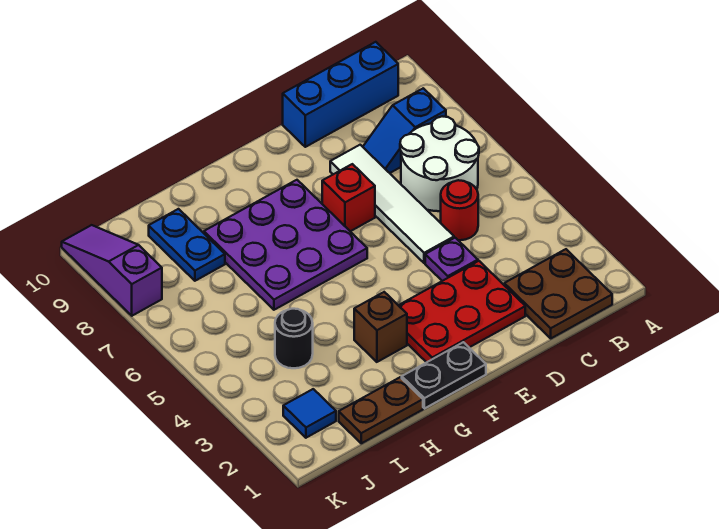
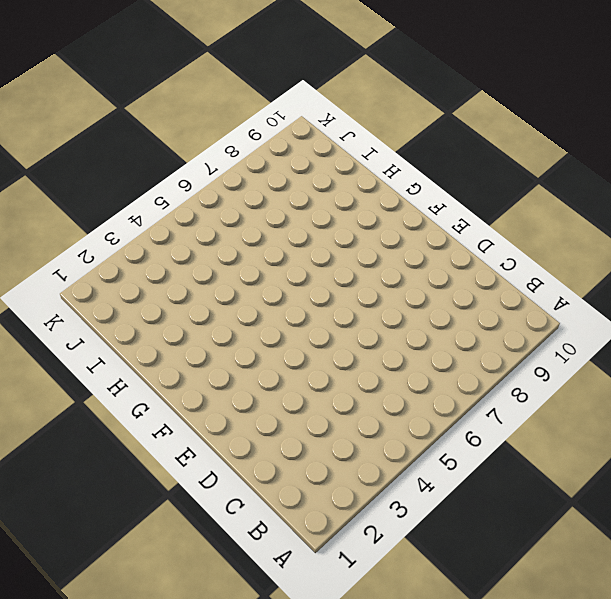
none -> brown 2x2 plate [504,249,612,338]
none -> white 2x2 round brick [400,116,479,211]
none -> blue 1x2 slope [363,88,446,173]

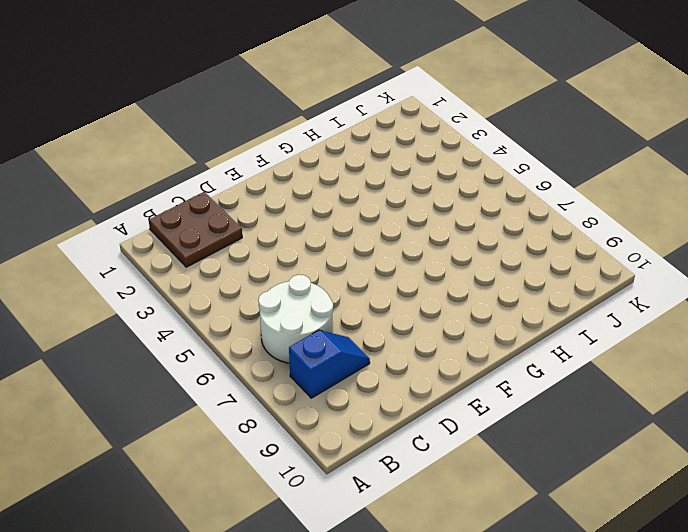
none -> blue 1x3 brick [283,42,398,147]
none -> red 1x1 round brick [441,180,478,240]
none -> red 2x3 plate [398,261,525,362]

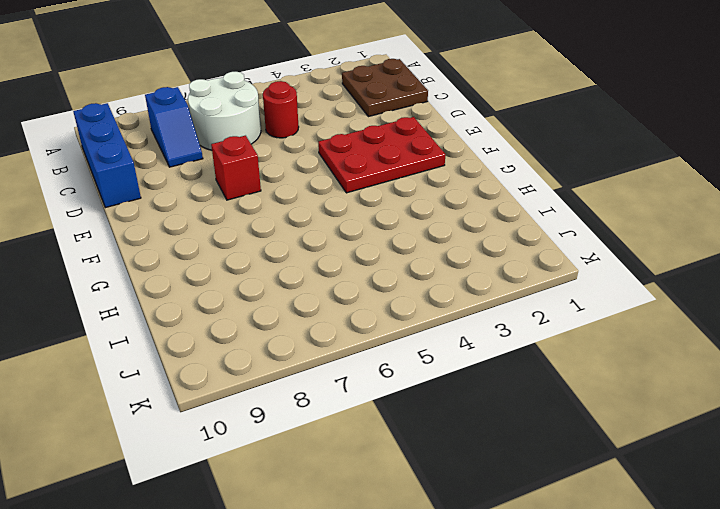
red 2x3 plate [318,117,445,193] -> red 2x3 plate turned to [398,261,525,362]
none -> purple 1x1 plate [425,238,478,281]
none -> white 1x4 tile [330,145,454,263]
none -> black 1x2 plate [402,342,486,409]

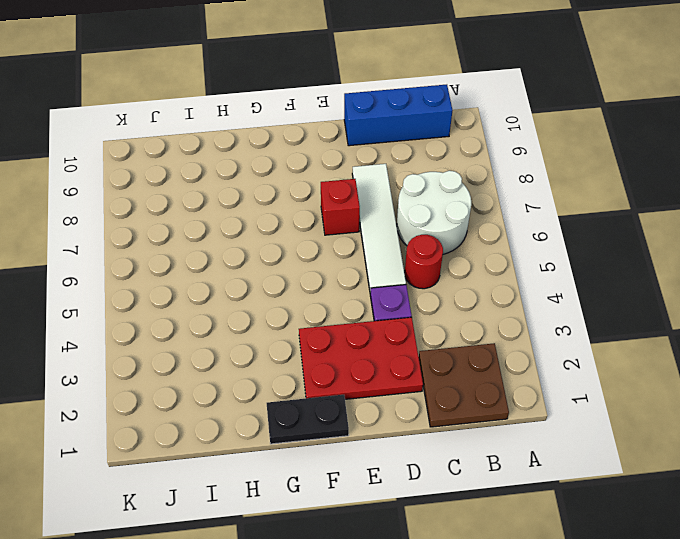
none -> blue 1x2 slope [363,88,446,173]
none -> purple 3x3 plate [204,180,367,310]
none -> brown 1x1 brick [354,292,407,362]

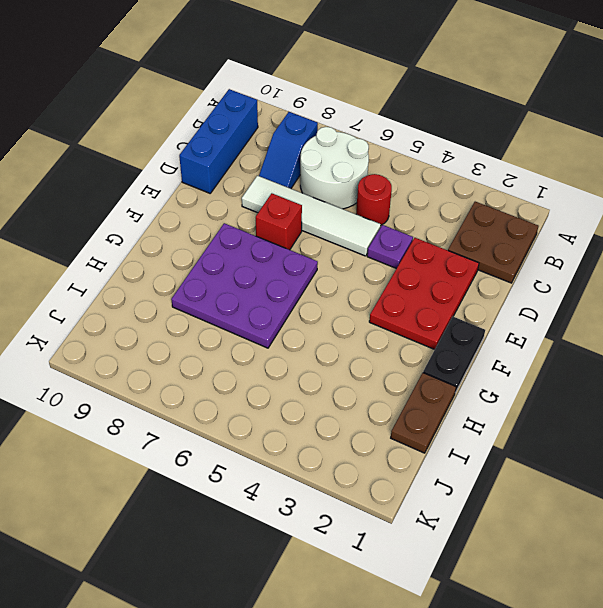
none -> brown 1x1 brick [354,292,407,362]
none -> black 1x1 round brick [275,309,313,368]
none -> blue 1x2 plate [149,209,225,281]

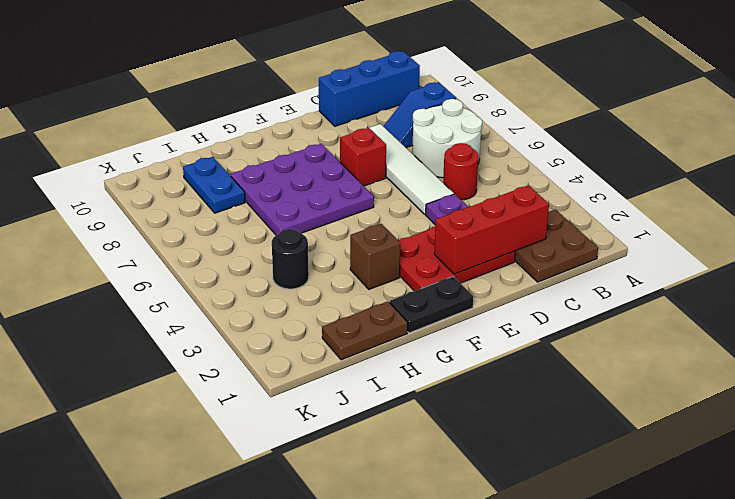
red 1x3 brick [434,185,549,274] -> none
none -> blue 1x1 tile [283,389,336,438]
none -> purple 1x3 slope [62,225,162,316]

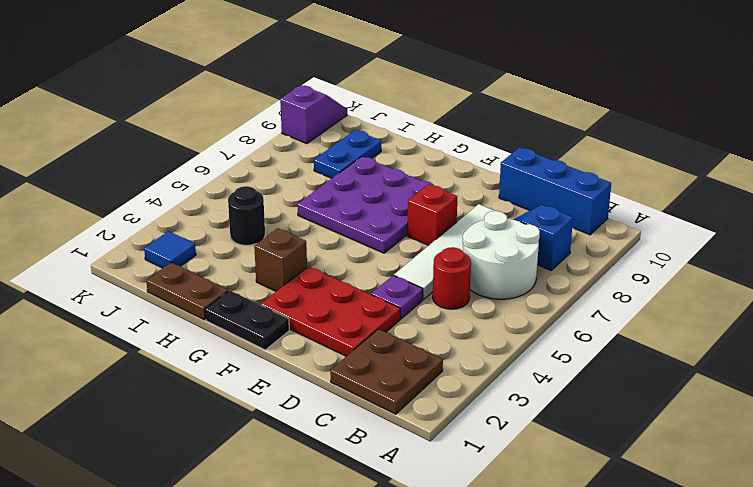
purple 1x2 slope [280,85,347,144] -> purple 1x3 slope [62,225,162,316]

